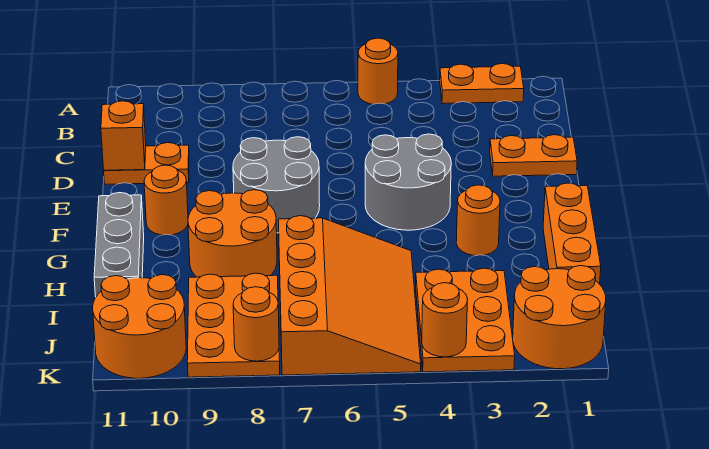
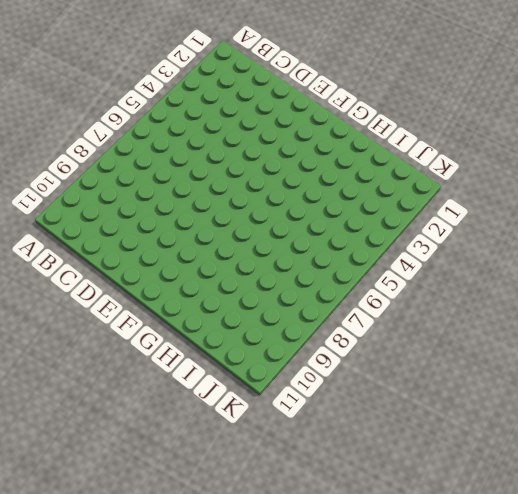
none -> orange 1x2 plate [440,64,524,104]
none -> orange 1x1 round brick [358,38,398,104]
none -> orange 1x2 plate [490,135,577,176]

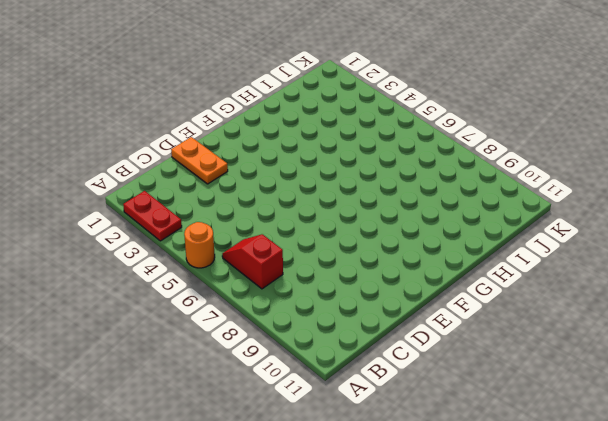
red 1x2 plate [123,191,182,241] -> orange 1x2 plate [440,64,524,104]
red 1x2 slope [222,234,283,289] -> none
none -> orange 1x2 plate [104,143,189,184]
none -> grey 2x2 round brick [365,134,451,230]
none -> grey 2x2 round brick [233,137,320,233]

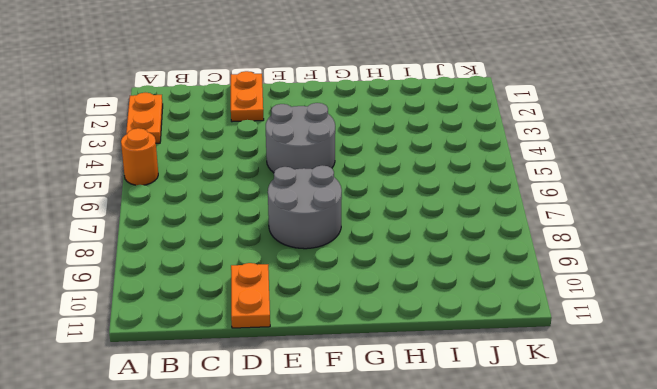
none -> orange 1x1 round brick [144,165,188,235]
none -> orange 1x3 brick [543,183,601,284]
none -> orange 1x1 round brick [456,185,500,256]

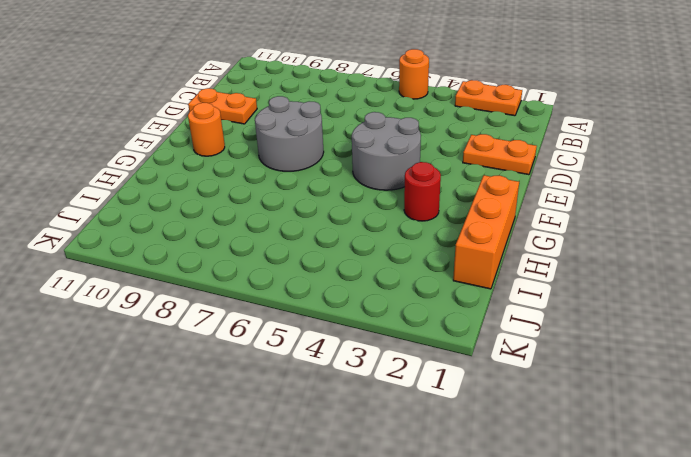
red 1x1 round brick [404,162,441,221] -> orange 1x1 round brick [456,185,500,256]
none -> orange 2x2 round brick [188,190,277,277]
none -> grey 1x3 brick [94,193,144,297]
none -> orange 3x4 slope [278,216,421,375]

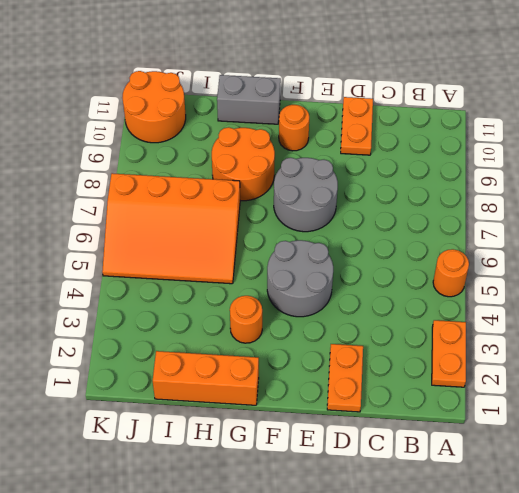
grey 1x2 brick [217,75,281,124] -> grey 1x3 brick [94,193,144,297]
none -> orange 2x3 plate [416,268,515,372]
none -> orange 2x3 plate [187,273,280,377]
none -> orange 2x2 round brick [513,266,606,369]

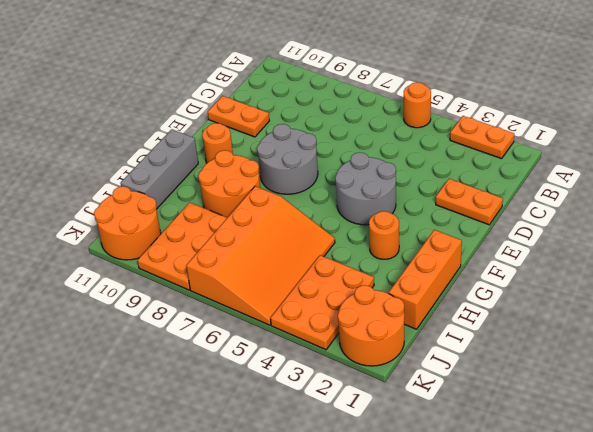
none -> orange 1x1 brick [101,101,146,170]
none -> orange 1x1 round brick [422,283,468,357]
none -> orange 1x1 round brick [233,287,279,361]

